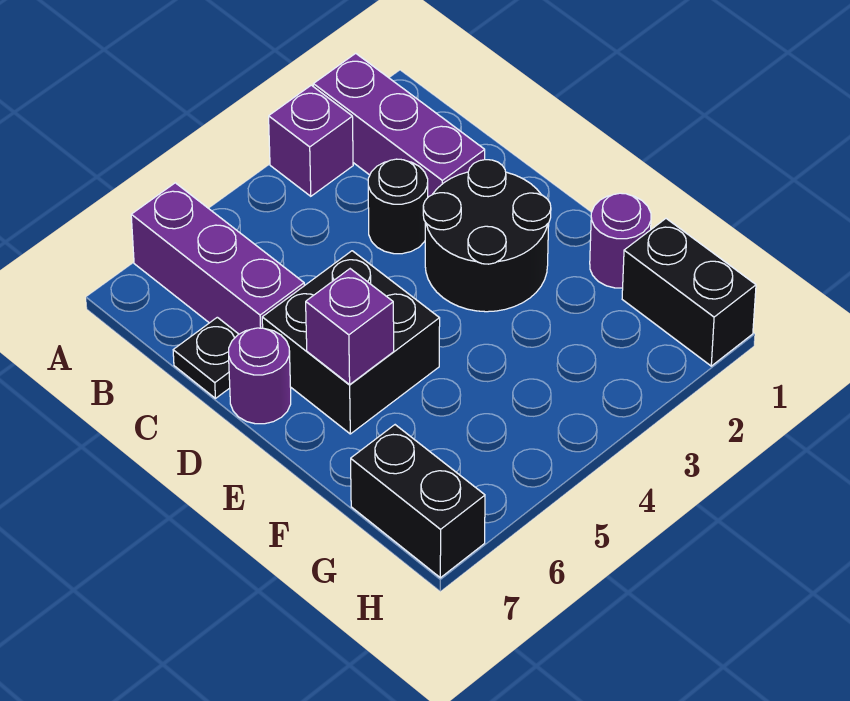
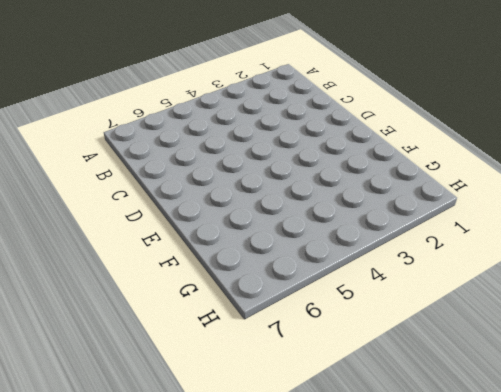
none -> purple 1x3 brick [313,53,485,197]
none -> purple 1x1 brick [269,85,353,196]
none -> purple 1x3 brick [131,183,304,334]

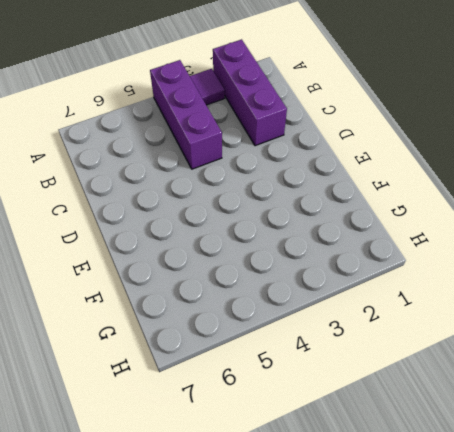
purple 1x1 tile [190,69,225,105] -> purple 1x1 brick [269,85,353,196]
purple 1x3 brick [150,60,222,169] -> purple 1x3 brick moved to [131,183,304,334]
none -> black 1x1 round brick [368,159,428,254]
none -> black 1x1 plate [173,317,239,398]
none -> black 2x2 round brick [423,160,551,312]

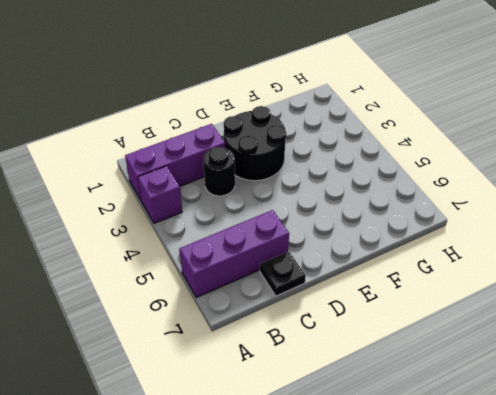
none -> black 2x2 brick [262,251,440,434]
none -> purple 1x1 round brick [229,328,291,424]
none -> purple 1x1 round brick [590,193,651,288]

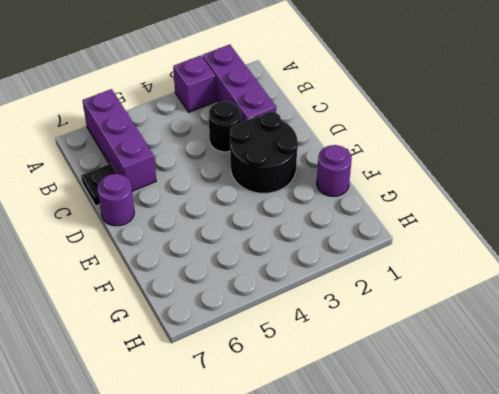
none -> black 2x2 brick [262,251,440,434]
none -> black 1x2 brick [622,219,756,366]
none -> black 1x2 brick [351,425,485,578]

